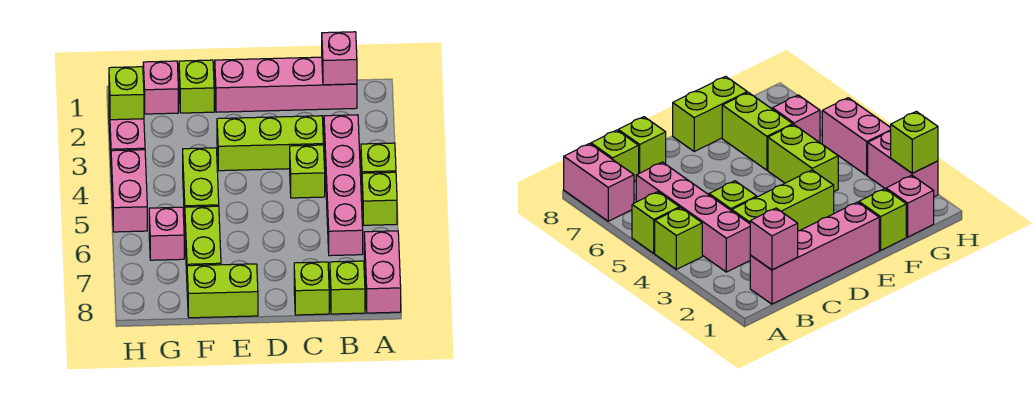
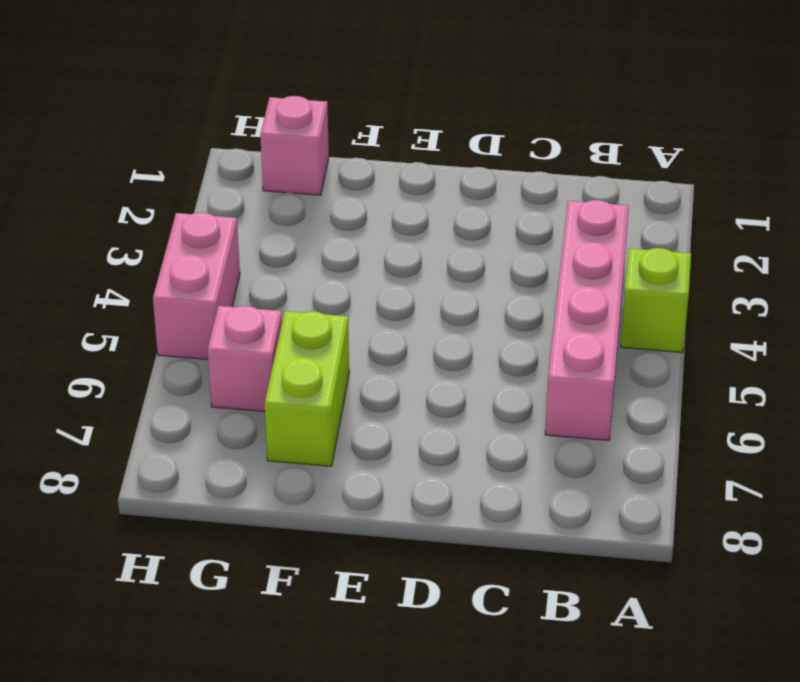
none -> lime 1x1 brick [362,172,397,225]
none -> pink 1x2 brick [364,231,401,313]
none -> pink 1x4 brick [215,57,357,112]

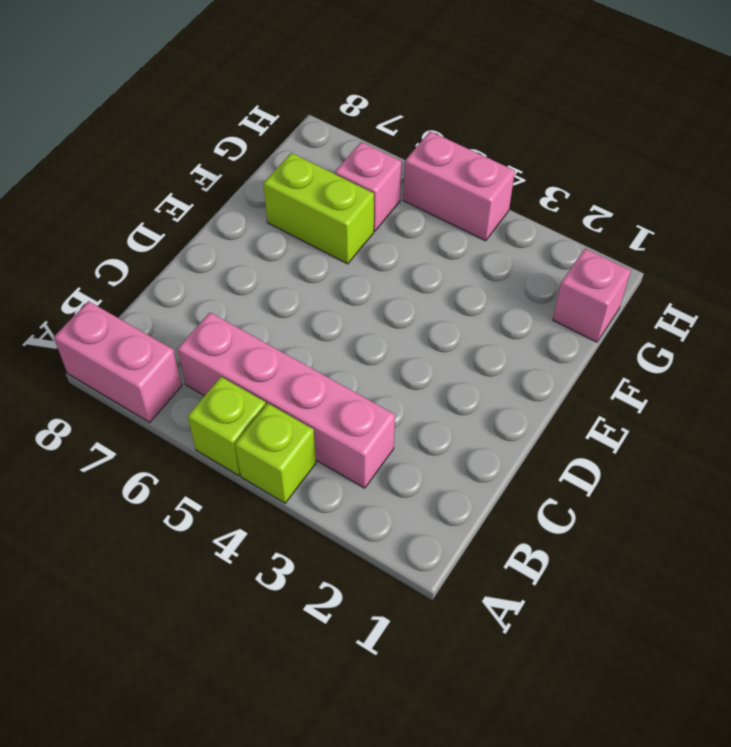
none -> pink 1x4 brick [215,57,357,112]
none -> lime 1x1 brick [330,261,365,314]
none -> lime 1x3 brick [217,116,324,171]

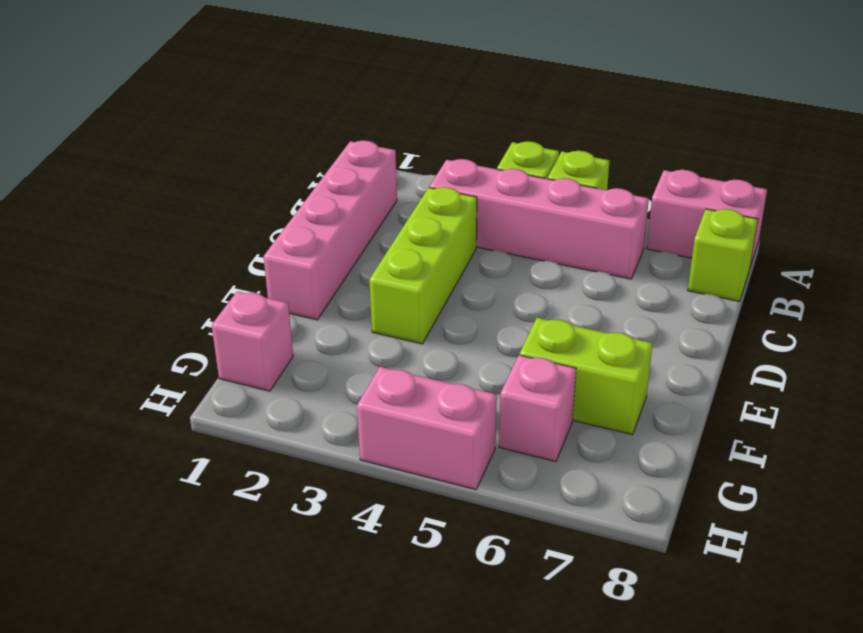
none -> lime 1x1 brick [290,145,325,198]
none -> lime 1x1 brick [294,262,329,315]
none -> lime 1x2 brick [187,264,258,318]

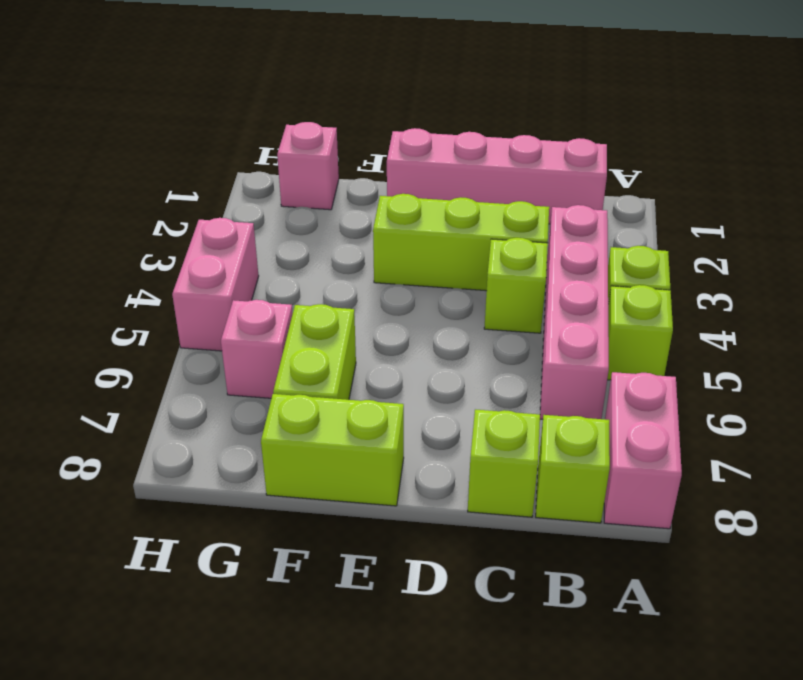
none -> lime 1x1 brick [179,60,214,113]
none -> lime 1x2 brick [183,148,219,222]
none -> pink 1x2 brick [109,107,145,157]

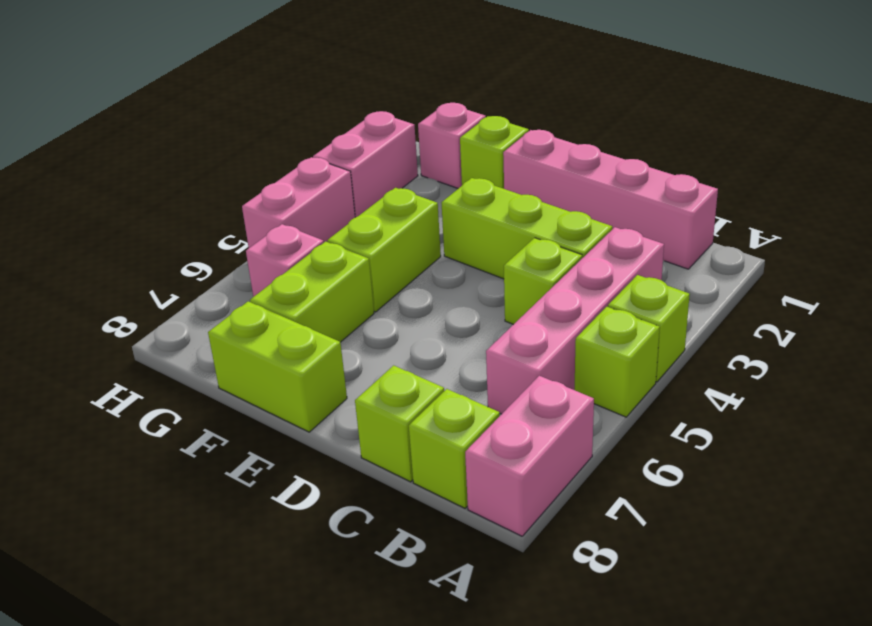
none -> pink 1x1 brick [322,32,357,85]
none -> lime 1x1 brick [109,67,144,120]

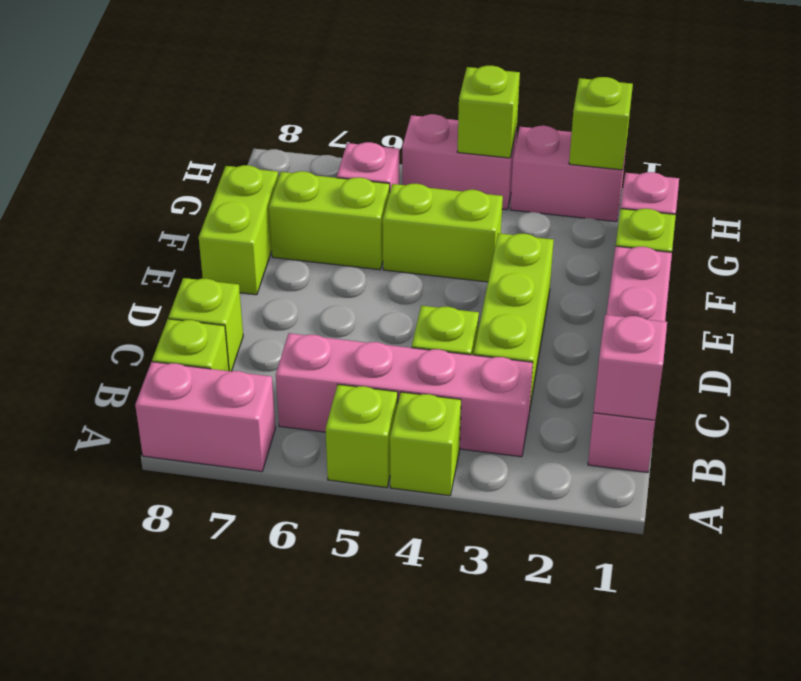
lime 1x1 brick [457,66,520,158] -> none

